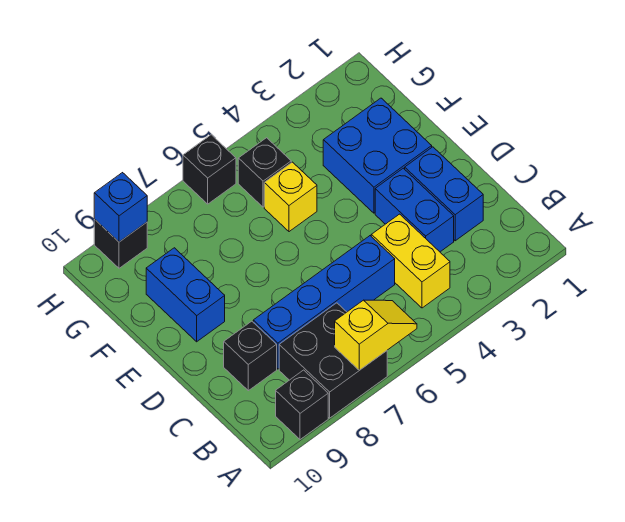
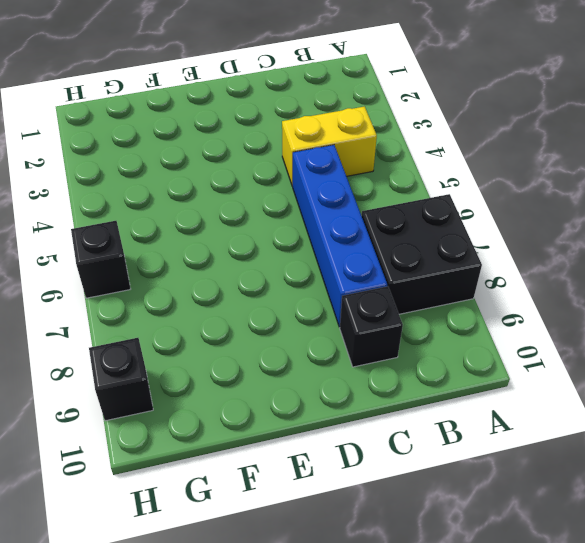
none -> black 1x1 brick [276,370,328,440]
none -> blue 1x2 brick [405,147,483,241]
none -> blue 1x2 brick [375,168,454,252]

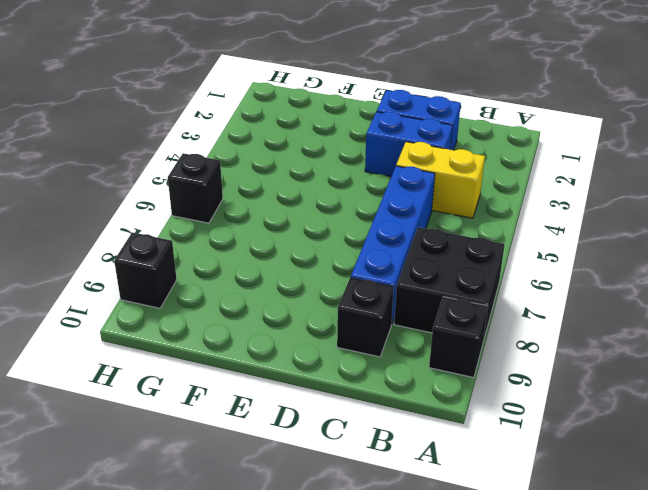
none -> blue 2x2 brick [323,98,432,213]
none -> blue 1x2 brick [146,248,225,342]
none -> yellow 1x1 brick [264,162,317,232]

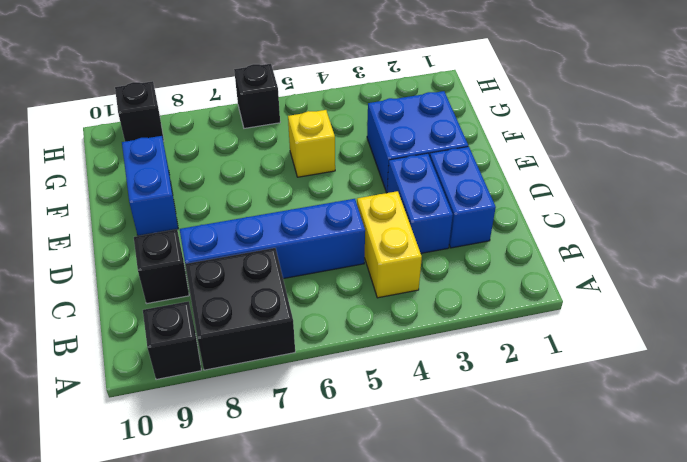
none -> black 1x1 brick [238,138,291,207]
none -> yellow 1x2 slope [335,300,417,370]
none -> blue 1x1 brick [94,173,147,242]

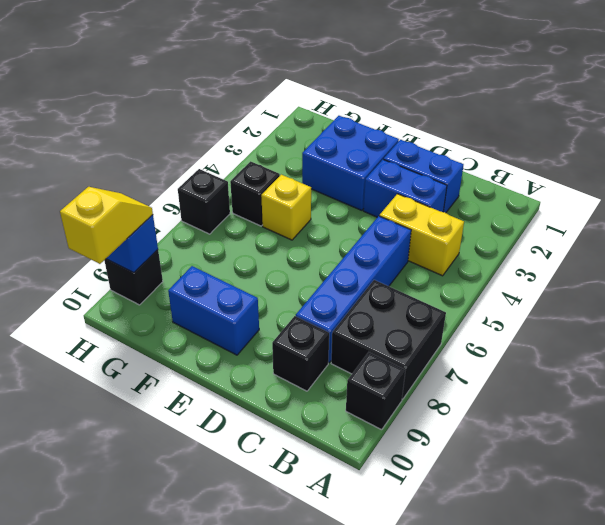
yellow 1x2 slope [60,187,153,264] -> yellow 1x2 slope moved to [335,300,417,370]

